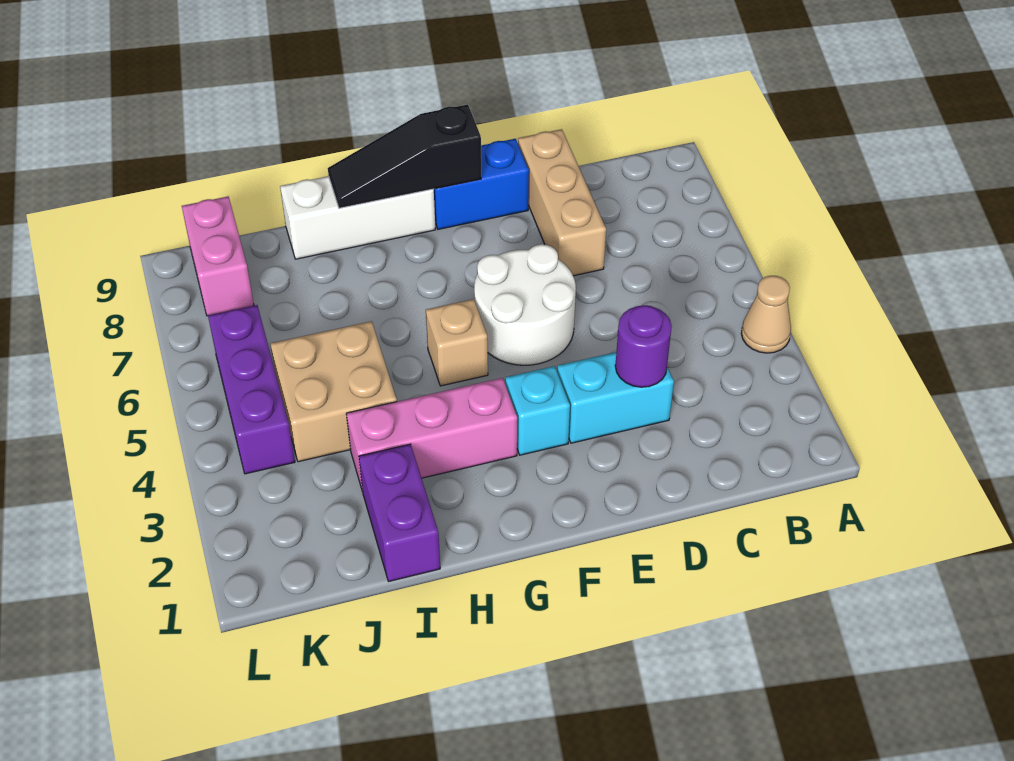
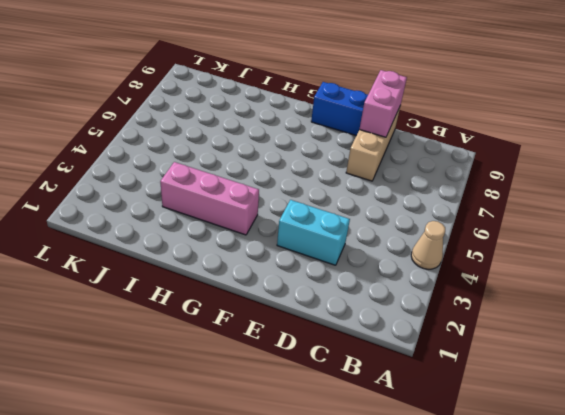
pink 1x2 brick [359,70,407,137] -> pink 1x2 brick moved to [182,196,254,316]
none -> white 2x2 round brick [474,244,576,365]
none -> cyan 1x1 brick [505,366,570,455]
none -> tan 1x1 brick [426,299,488,386]

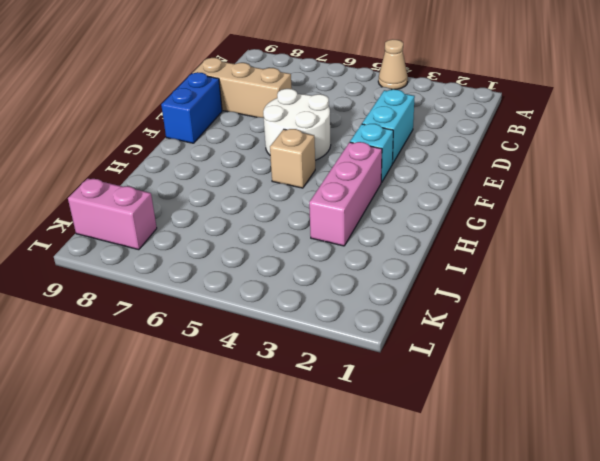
none -> white 1x3 brick [280,176,436,259]
none -> purple 1x2 brick [359,444,440,582]
none -> tan 2x2 brick [270,321,397,462]

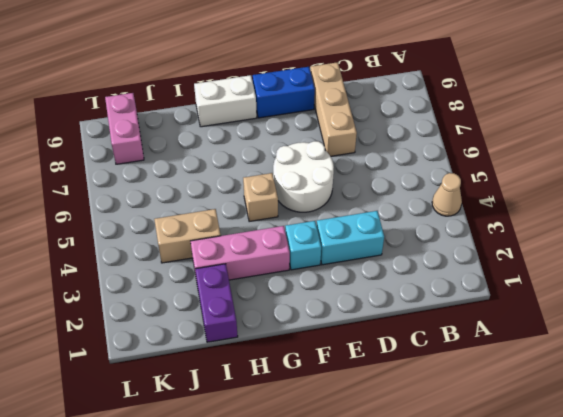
white 1x2 brick [194,75,257,127] -> white 1x3 brick [280,176,436,259]
tan 1x2 brick [154,209,221,263] -> tan 2x2 brick [270,321,397,462]
none -> purple 1x3 brick [208,305,295,474]
none -> purple 1x1 round brick [615,305,672,387]
none -> black 1x3 slope [328,105,481,208]

